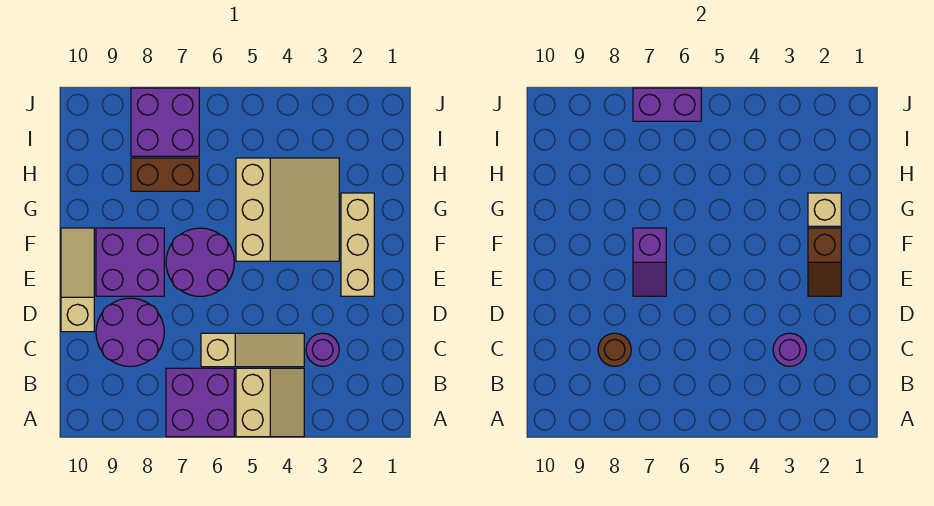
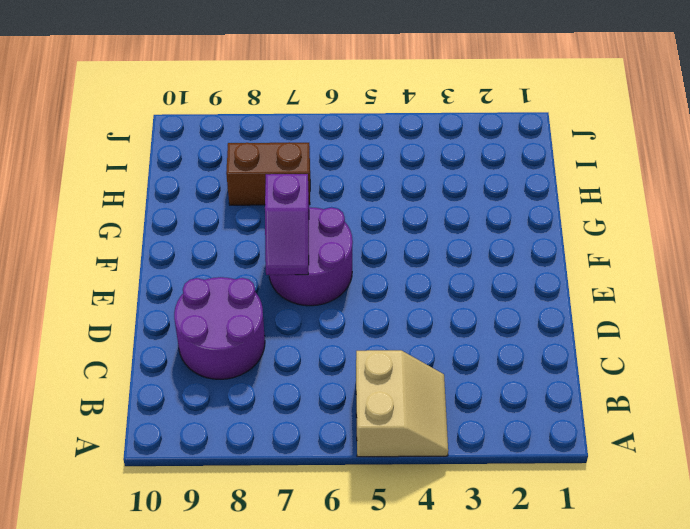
none -> purple 2x2 brick [166,368,234,437]
none -> purple 1x1 round brick [306,333,339,366]
none -> tan 1x3 slope [201,333,304,367]

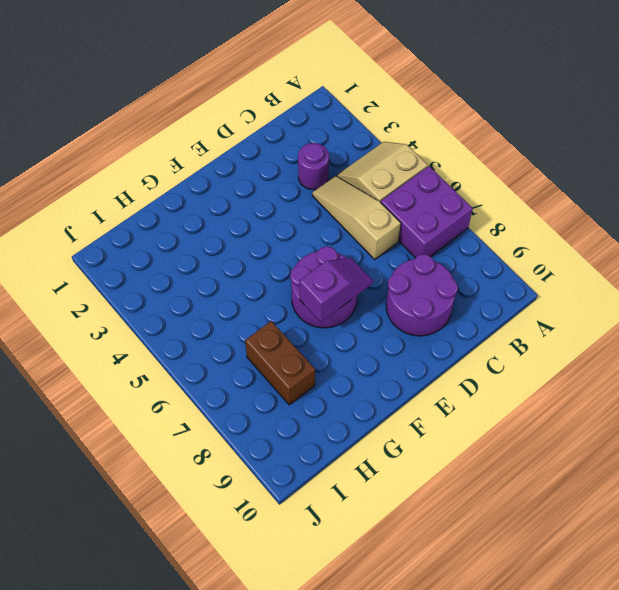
none -> tan 1x3 slope [61,228,94,332]
none -> tan 1x3 brick [341,193,374,296]
none -> purple 2x2 brick [96,228,164,296]

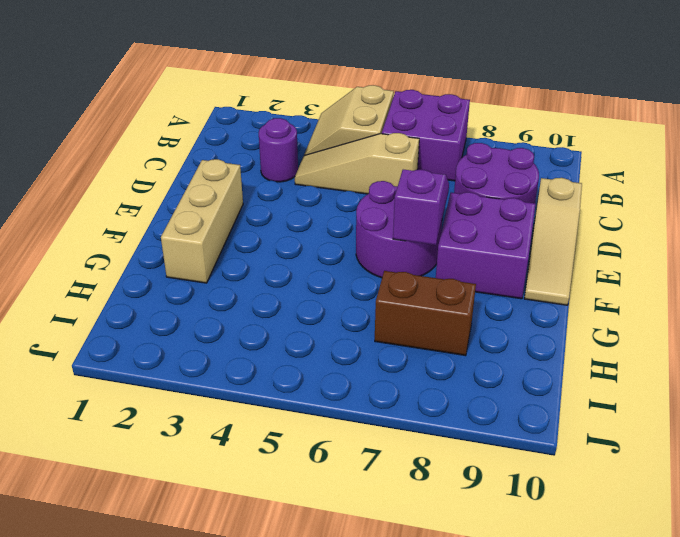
none -> tan 3x3 slope [236,158,339,261]
none -> purple 2x2 brick [131,88,199,156]
none -> purple 1x1 round brick [773,333,806,366]

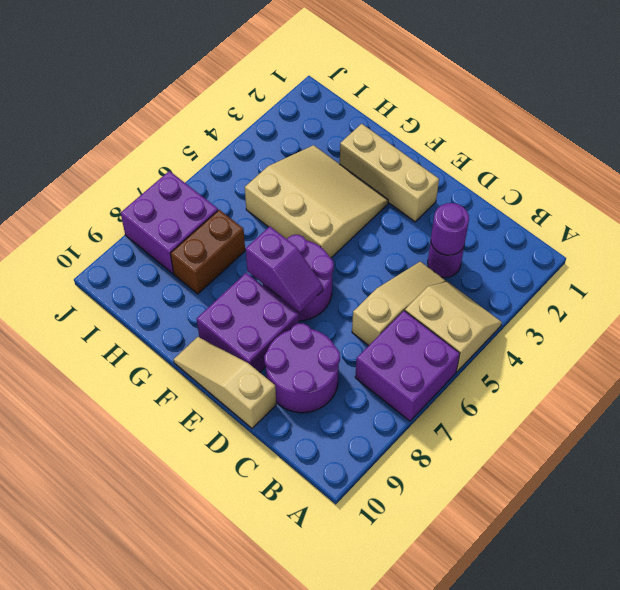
none -> brown 1x1 round brick [598,333,631,366]
none -> brown 1x2 slope [808,228,841,296]
none -> tan 1x1 brick [808,193,841,226]

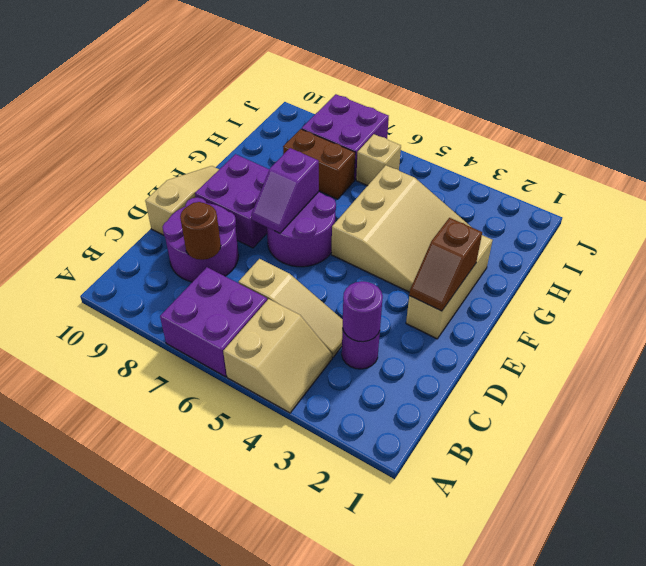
tan 1x1 brick [356,134,401,186] -> tan 1x1 brick moved to [808,193,841,226]
none -> purple 1x2 brick [633,88,701,121]

